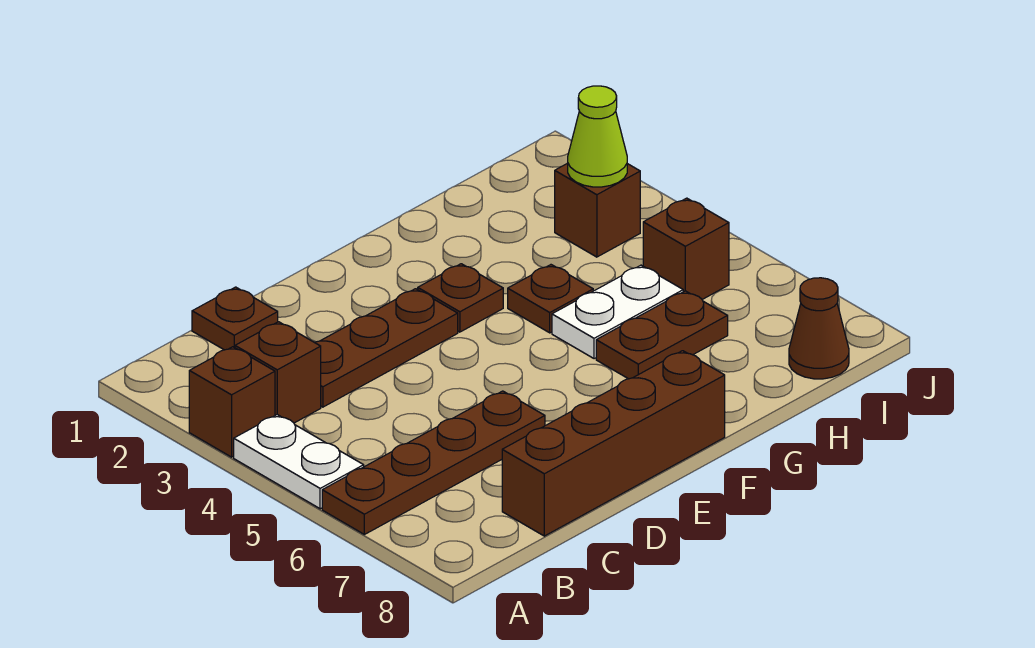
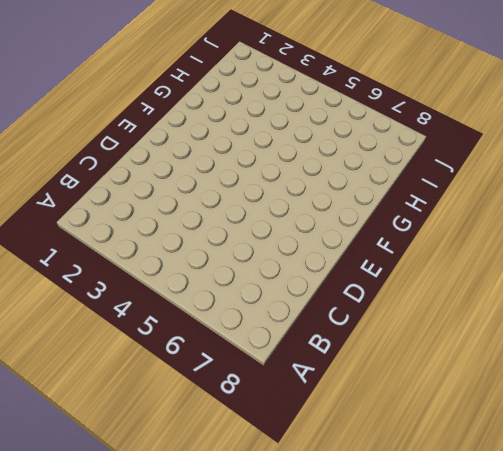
none -> brown 1x1 brick [189,347,275,457]
none -> white 1x2 plate [234,415,364,509]
none -> brown 1x4 plate [322,391,545,534]

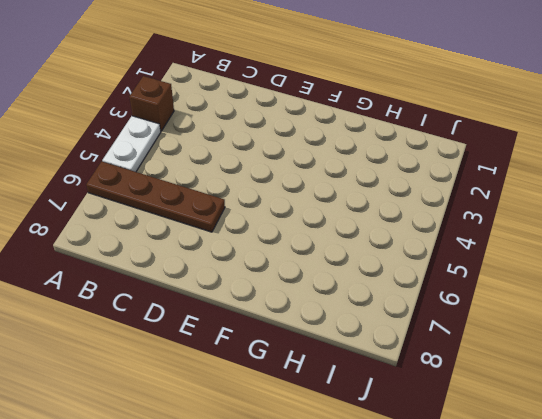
none -> brown 1x1 brick [235,322,321,423]
none -> brown 1x1 plate [192,287,278,350]
none -> brown 1x3 plate [315,289,458,407]

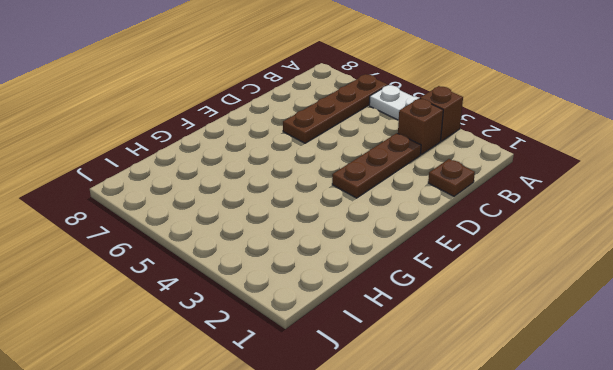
none -> brown 1x4 brick [502,351,725,536]
none -> brown 1x1 plate [418,264,503,332]
none -> brown 1x1 plate [508,265,593,333]

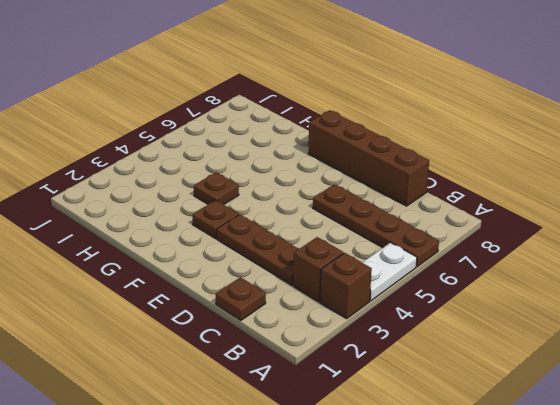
none -> white 1x2 plate [552,265,683,359]
none -> brown 1x2 plate [596,291,728,379]
none -> brown 1x1 brick [555,163,640,257]

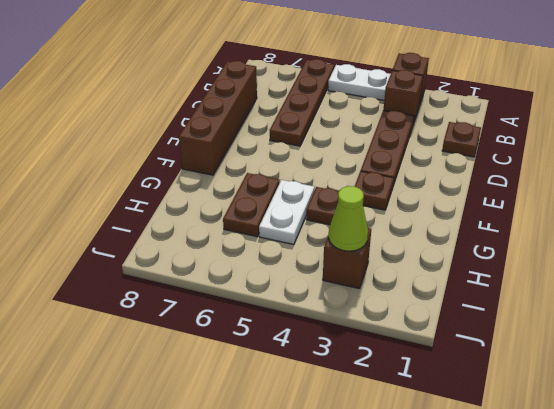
none -> brown 1x1 brick [643,198,729,299]
none -> brown 1x1 cone [789,278,849,379]

